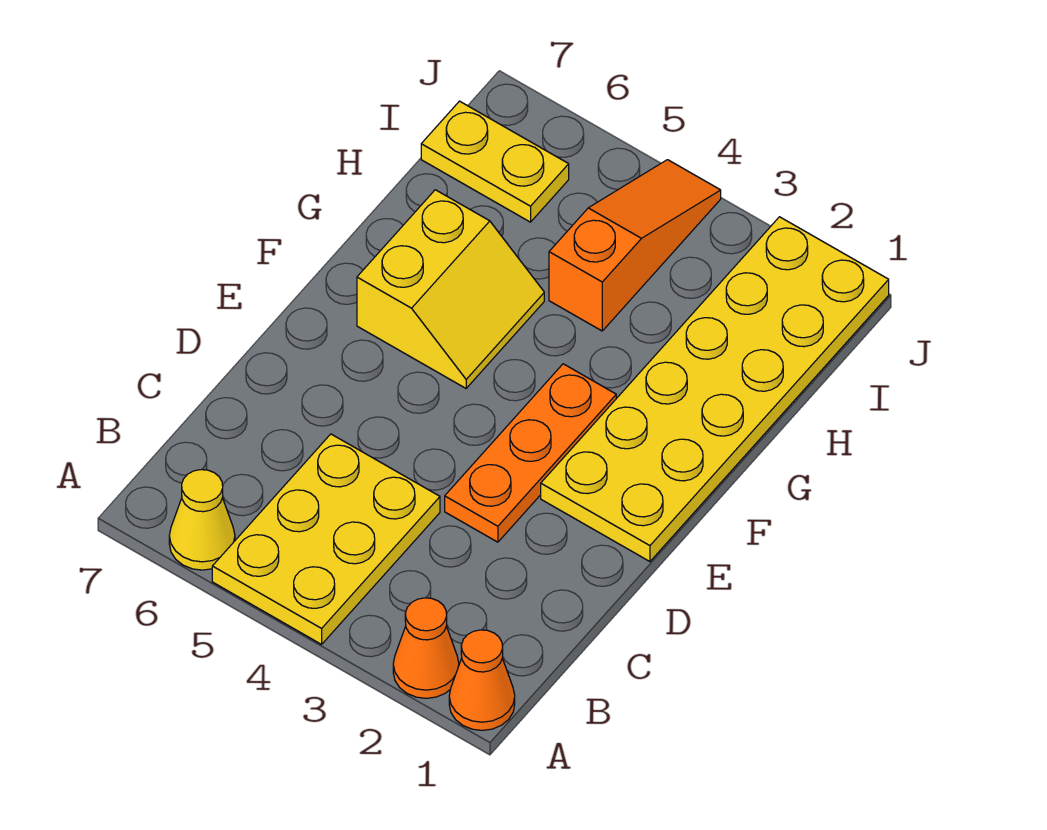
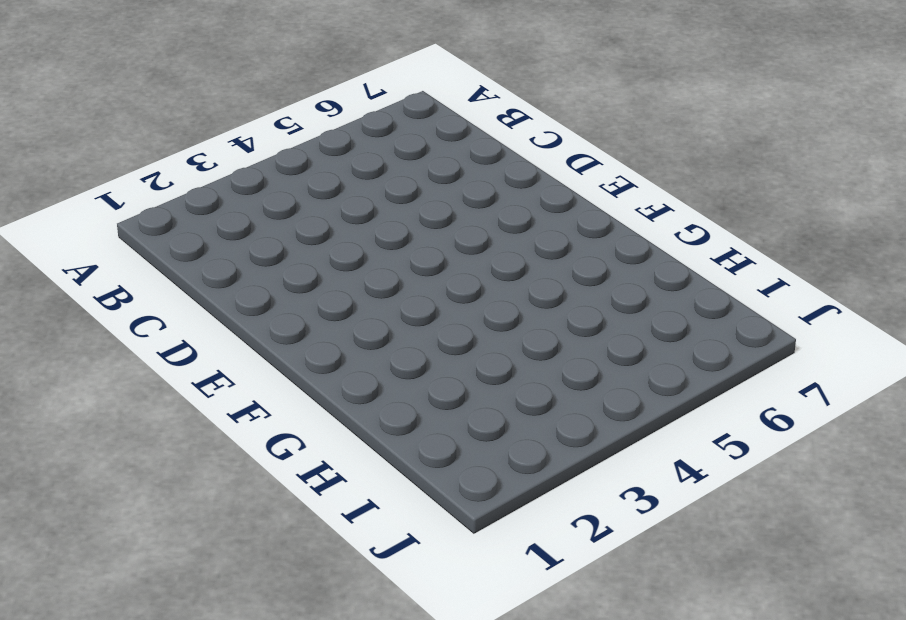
none -> orange 1x1 cone [449,630,515,730]
none -> orange 1x1 cone [393,598,459,698]

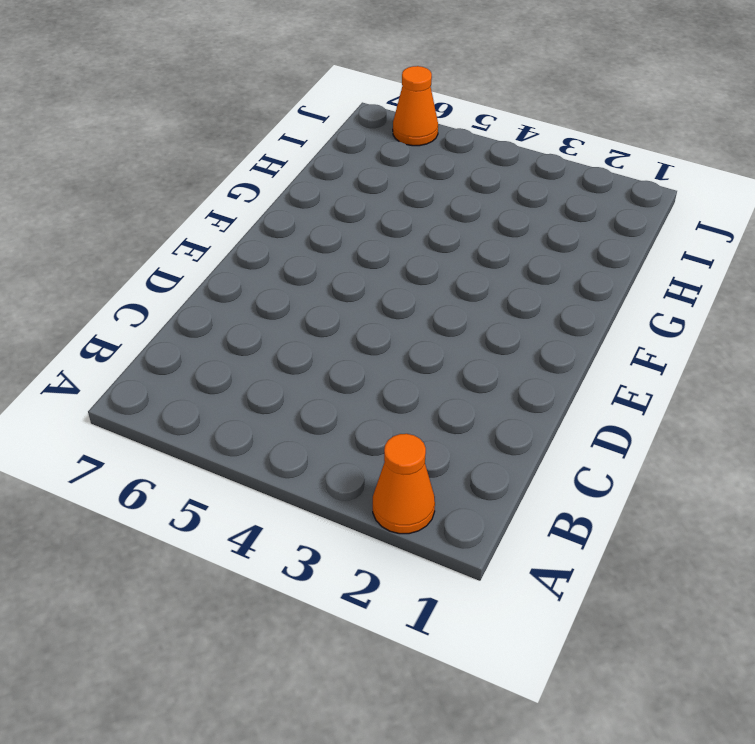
orange 1x1 cone [393,66,438,146] -> orange 1x1 cone moved to [449,630,515,730]
none -> yellow 2x3 plate [212,434,440,644]
none -> yellow 1x1 cone [169,470,235,570]

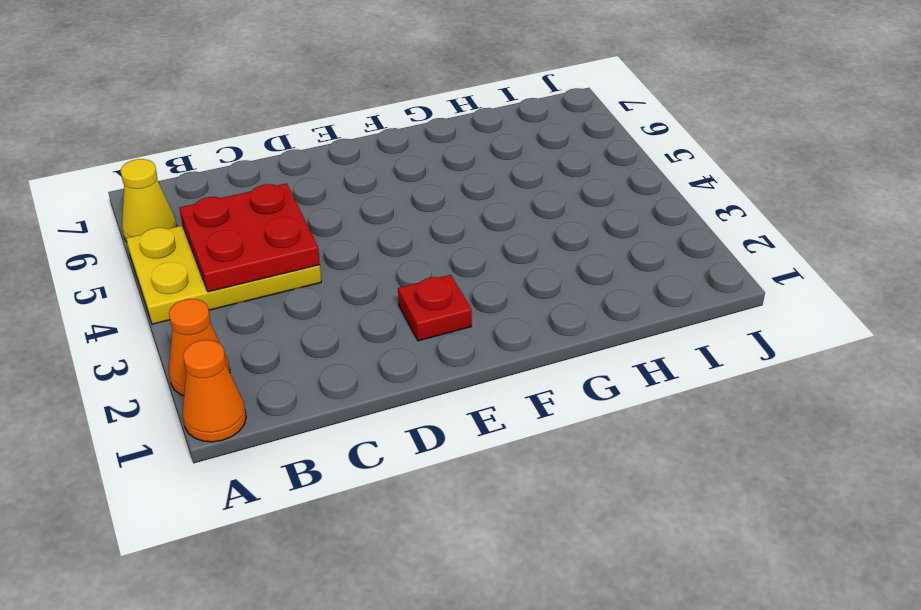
red 2x2 plate [180,183,320,292] -> none
red 1x1 plate [398,275,472,341] -> yellow 2x6 plate [541,217,889,562]
none -> orange 1x3 plate [445,364,616,542]
none -> yellow 2x2 slope [357,190,544,388]

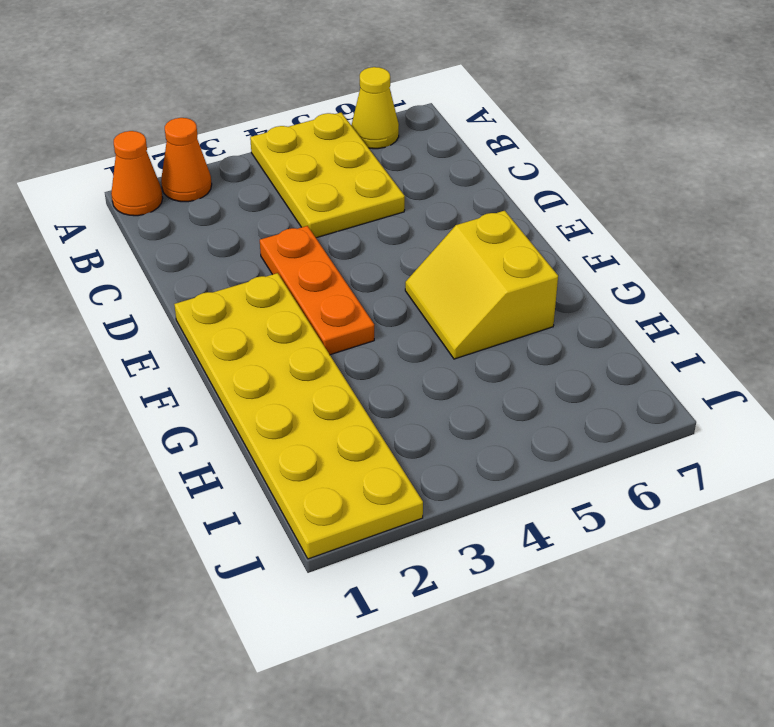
none -> orange 1x3 slope [549,160,721,331]
none -> yellow 1x2 plate [421,101,569,222]

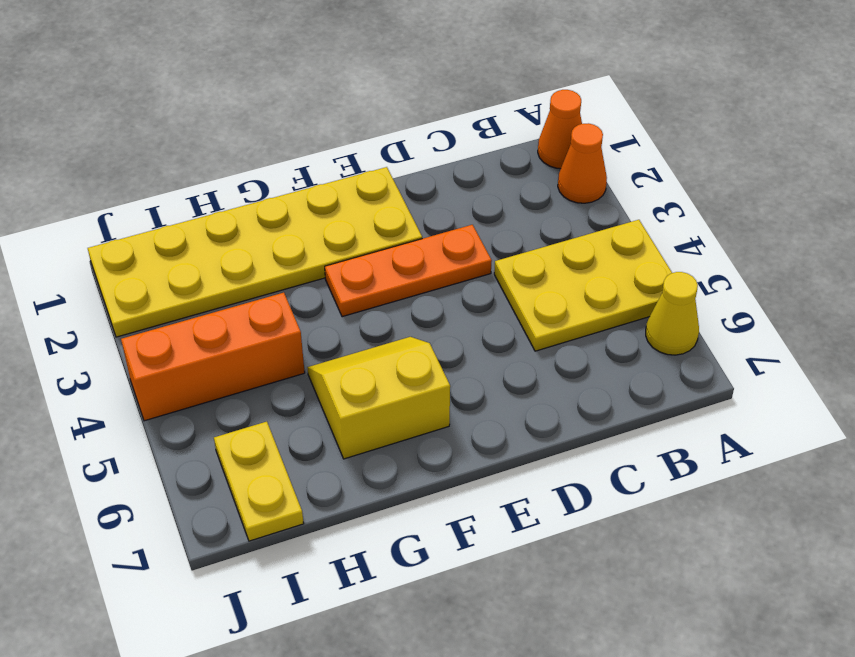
orange 1x3 brick [121,293,305,421] -> orange 1x3 slope [549,160,721,331]

